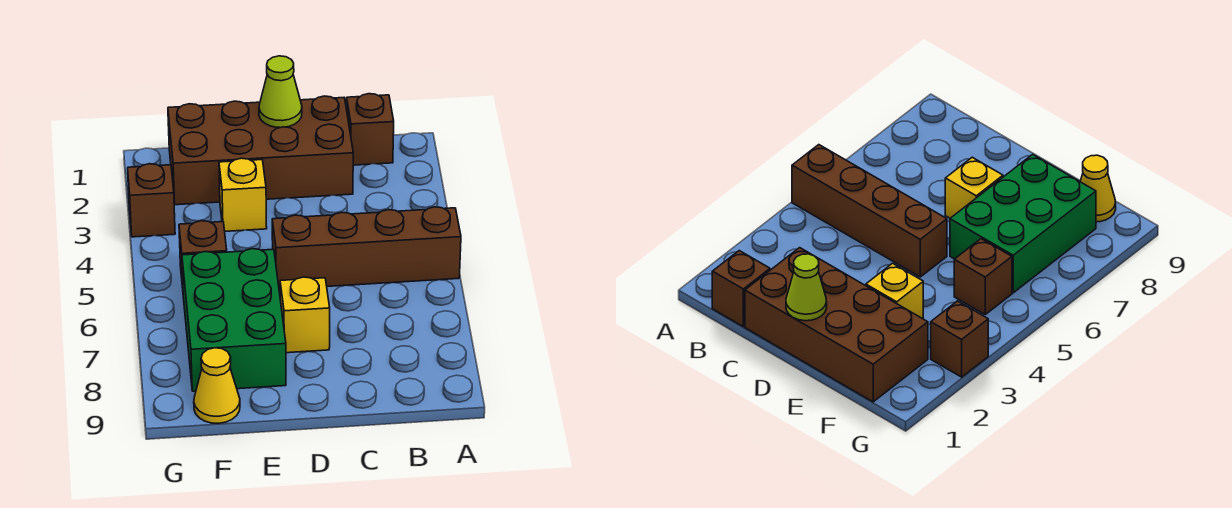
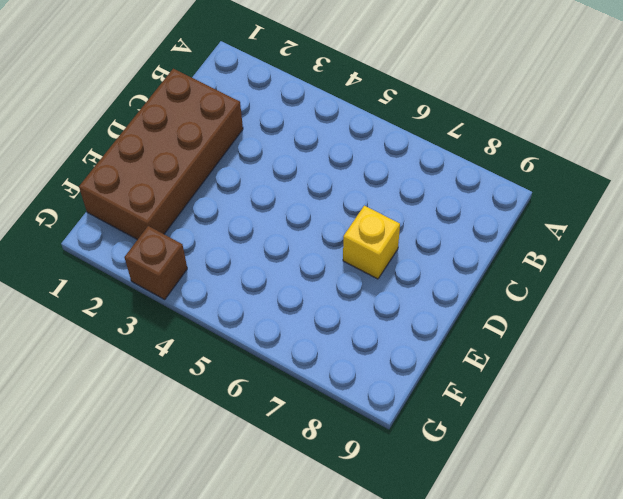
none -> brown 1x4 brick [272,207,461,289]
none -> brown 1x1 brick [347,94,394,165]

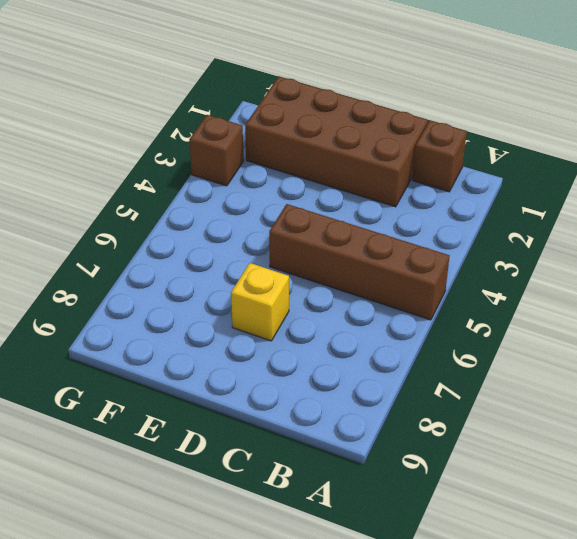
none -> yellow 1x1 brick [219,158,267,231]
none -> green 2x3 brick [182,249,286,391]

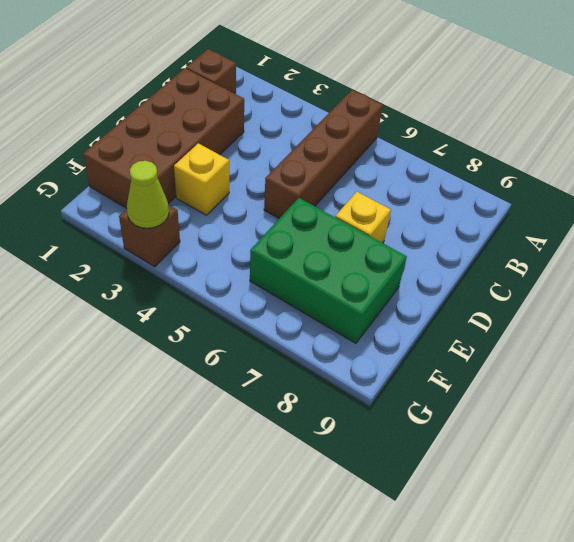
lime 1x1 cone [127,161,169,228] -> lime 1x1 cone moved to [259,56,302,128]
none -> brown 1x1 brick [179,221,227,288]
none -> yellow 1x1 cone [194,348,240,423]

